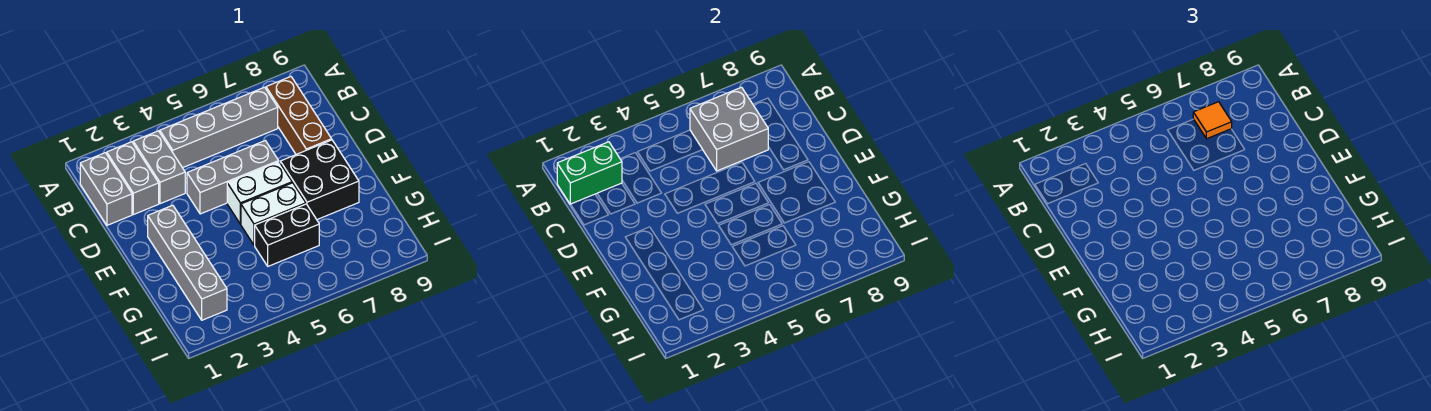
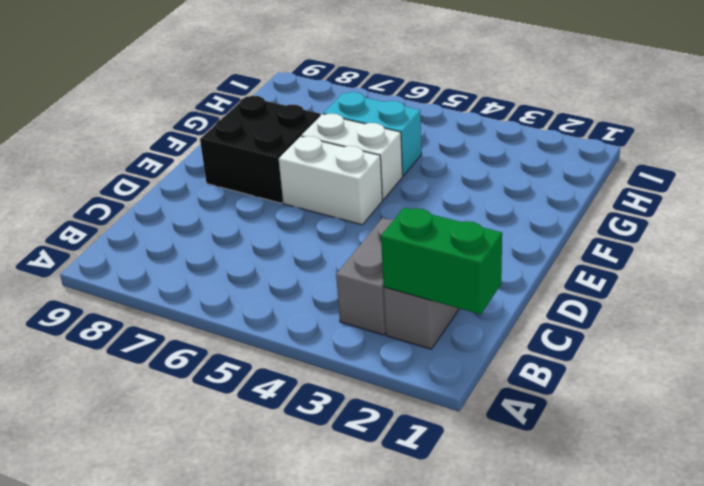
cyan 1x2 brick [323,92,422,176] -> black 1x2 brick [255,204,319,266]
none -> grey 1x2 brick [80,153,132,225]
none -> grey 1x4 brick [160,87,278,168]
none -> brown 1x3 brick [266,77,332,154]

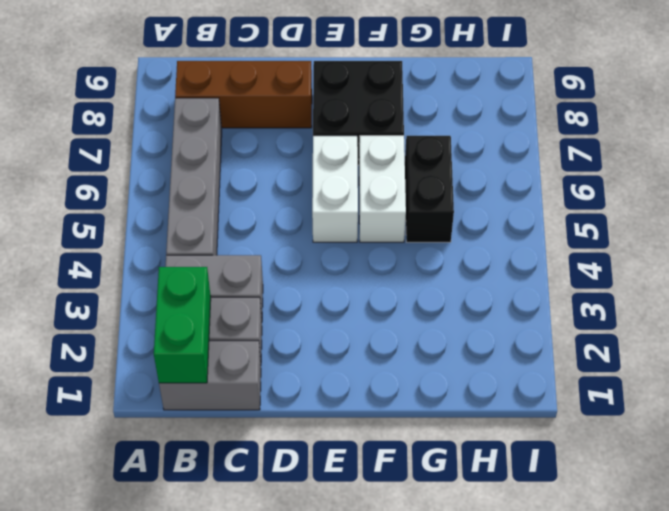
none -> grey 1x3 brick [187,141,279,214]
none -> grey 1x4 brick [148,205,227,320]
none -> grey 2x2 brick [690,87,768,171]

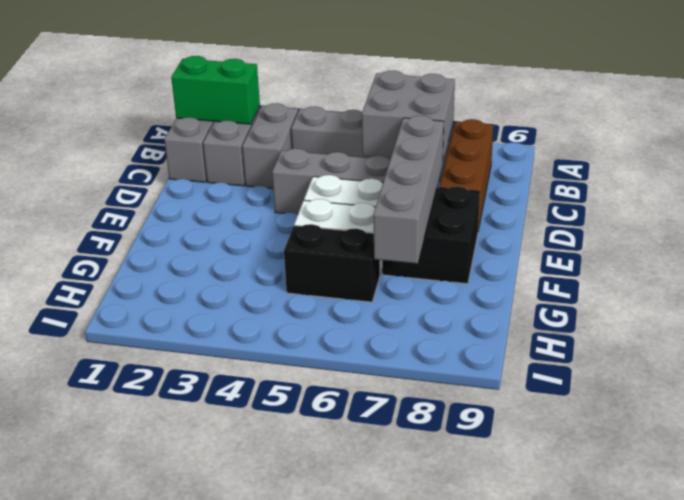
grey 1x4 brick [373,116,444,264] -> grey 1x4 brick moved to [148,205,227,320]
none -> orange 1x1 tile [1193,102,1232,139]

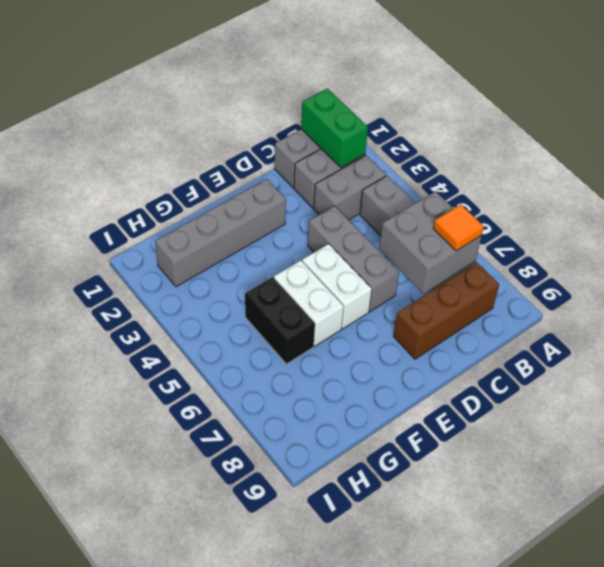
none -> black 2x2 brick [280,140,359,219]

